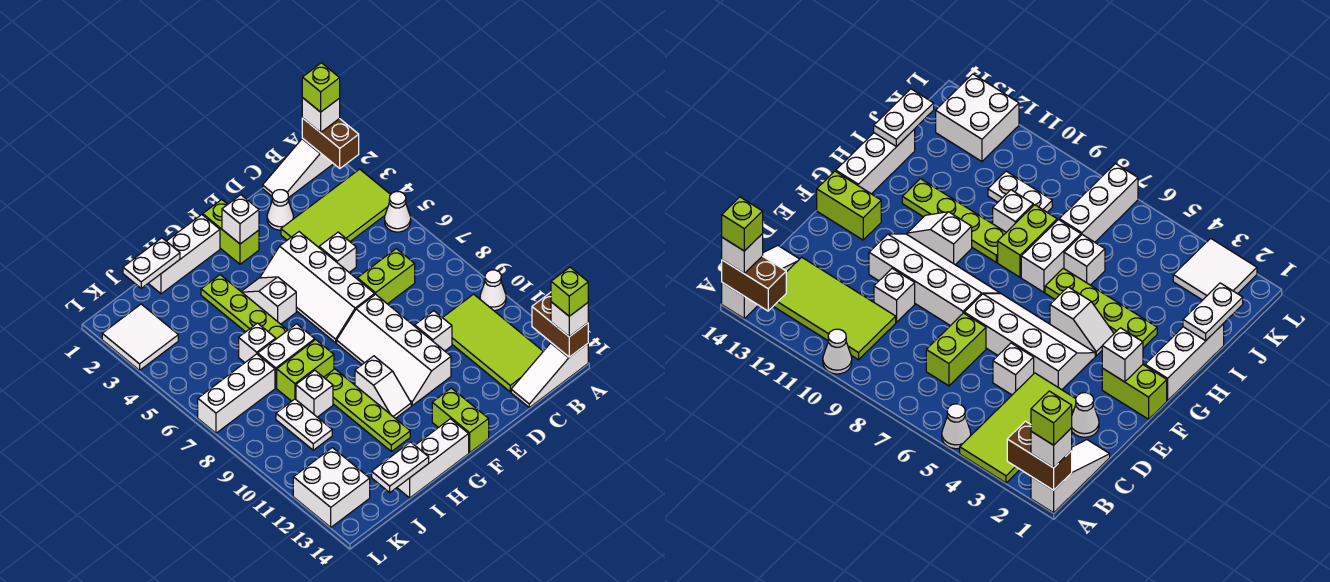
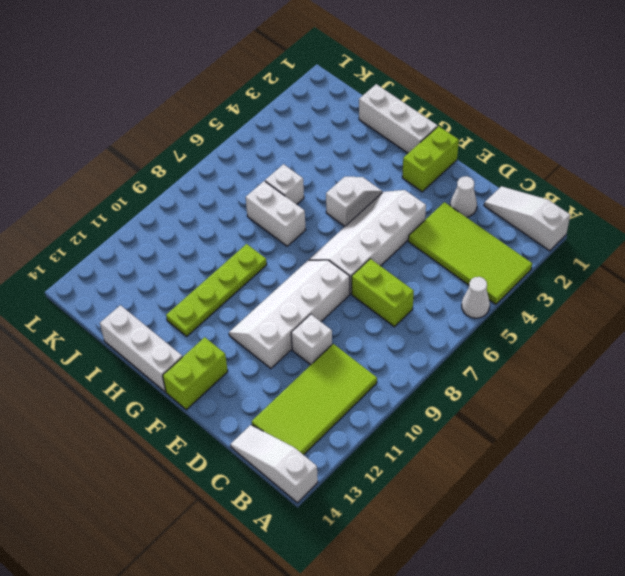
none -> white 1x1 cone [480,270,506,311]
none -> white 1x1 brick [319,232,356,272]
none -> white 1x2 slope [355,356,411,419]
none -> lime 1x4 plate [201,275,288,339]

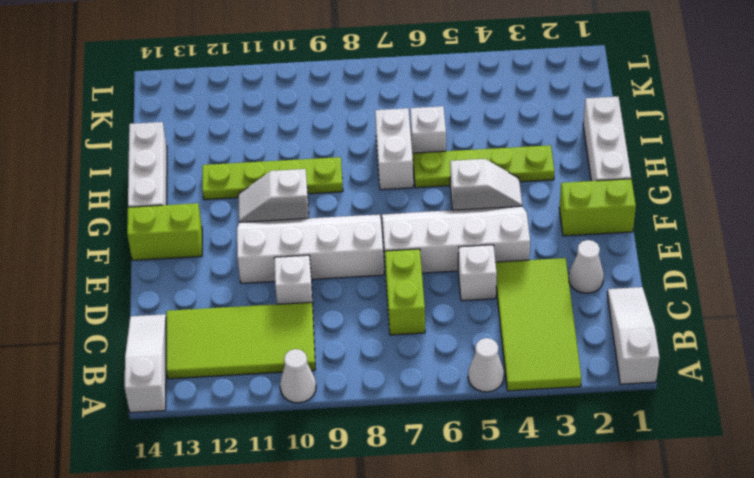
none -> lime 1x2 brick [277,340,334,401]
none -> white 1x1 brick [296,370,333,417]
none -> white 1x3 brick [198,354,275,433]
none -> white 1x2 plate [276,399,332,450]

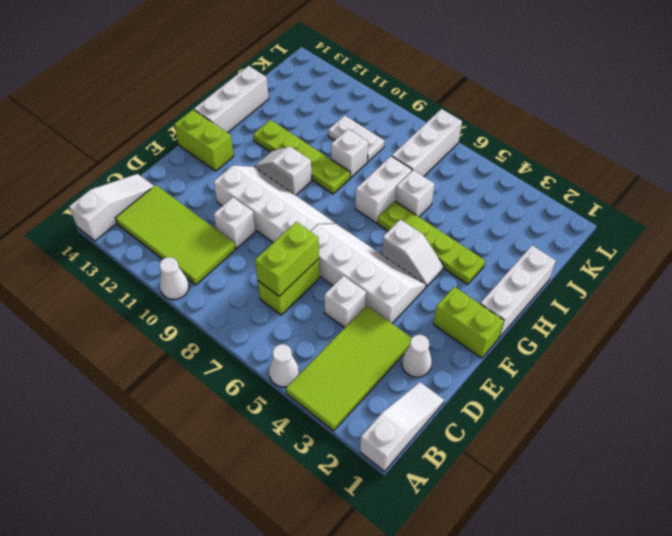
lime 1x2 brick [255,222,319,296] -> lime 1x2 brick moved to [277,340,334,401]
none -> white 2x2 tile [102,304,178,370]
none -> white 2x2 brick [293,448,370,527]
none -> brown 1x2 brick [302,118,359,168]
none -> brown 1x2 brick [532,292,588,357]

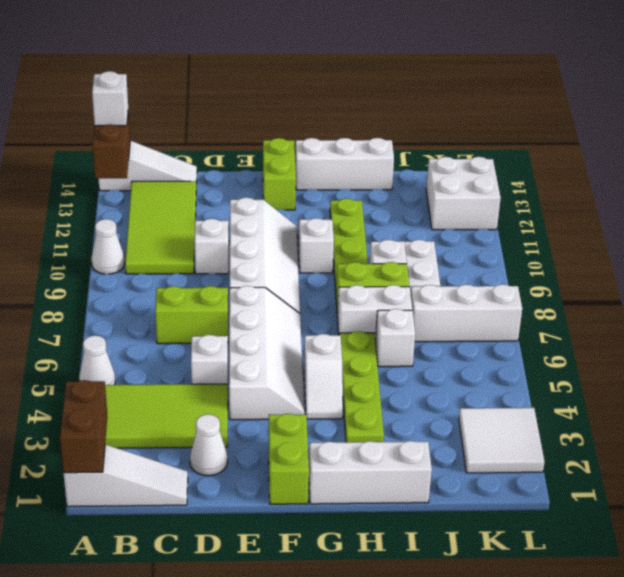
none -> white 1x1 brick [222,195,259,244]
none -> white 1x2 plate [123,238,180,288]
none -> white 1x2 plate [372,442,429,492]
none -> white 1x1 brick [302,98,340,133]

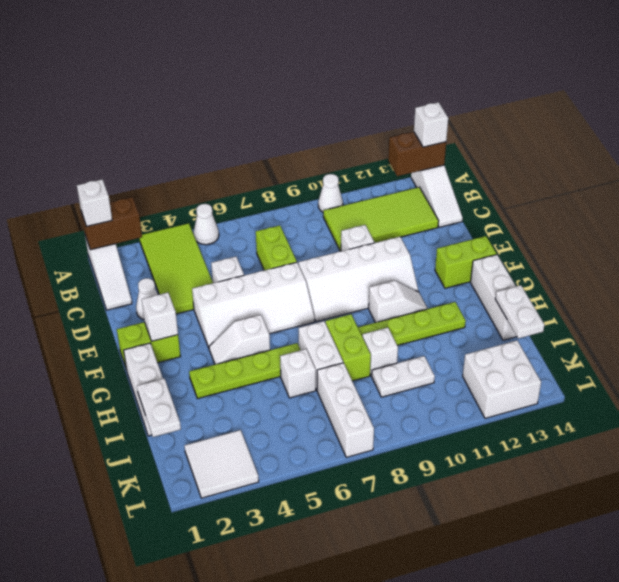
none -> lime 1x1 brick [302,63,340,112]
none -> lime 1x1 brick [551,267,588,316]

